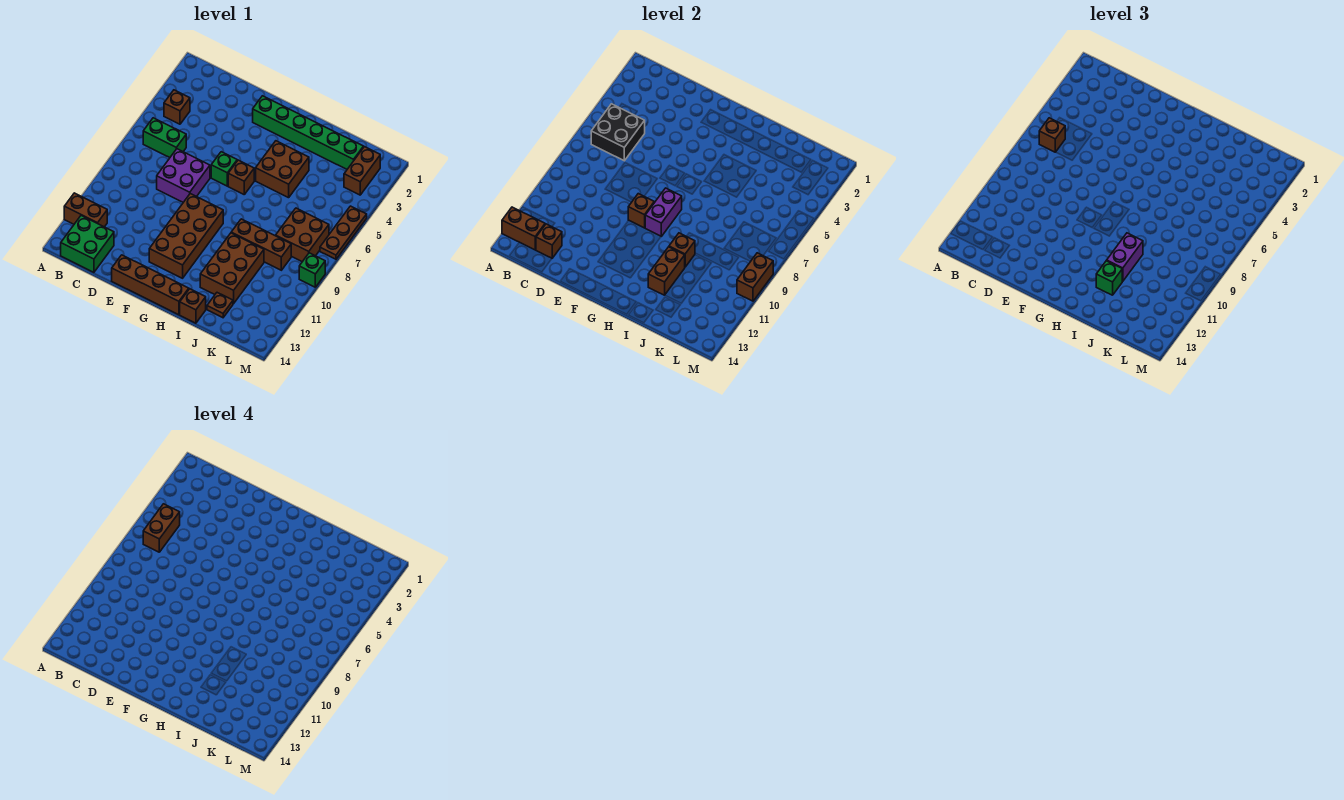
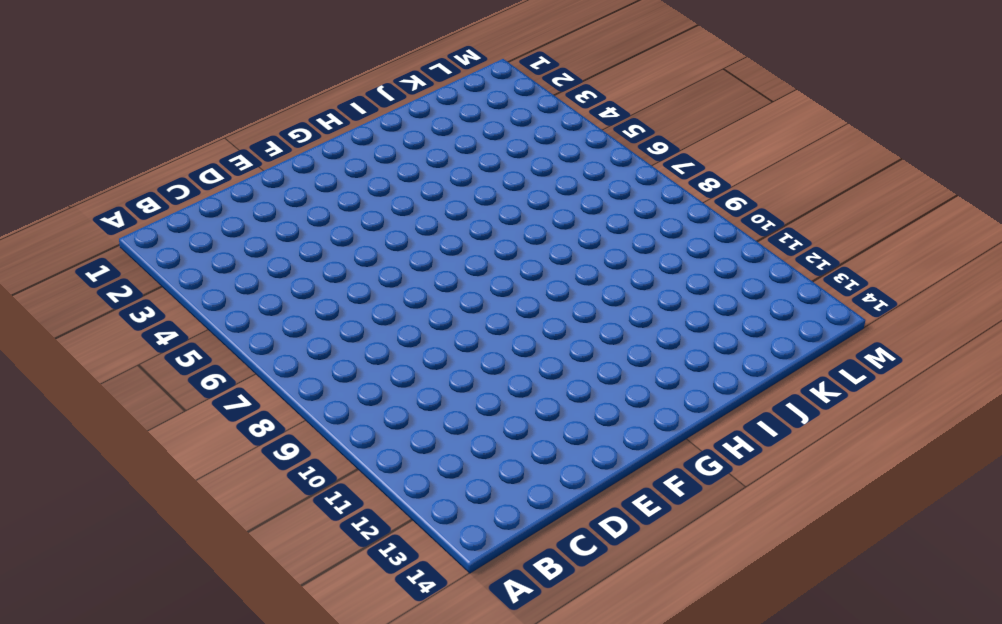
none -> brown 1x2 brick [64,193,107,227]
none -> brown 1x1 brick [164,90,190,124]
none -> green 1x2 brick [143,118,186,157]
none -> green 2x2 brick [61,216,114,272]

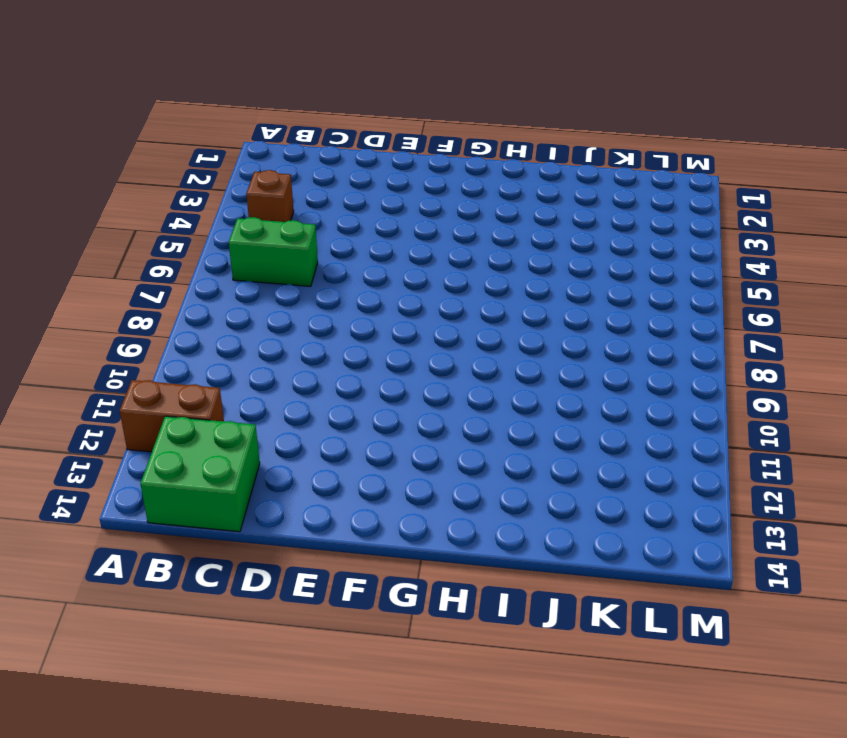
none -> purple 2x2 brick [157,149,210,202]
none -> brown 1x4 brick [112,255,189,315]
none -> green 1x6 brick [253,96,363,169]
none -> green 1x1 brick [211,152,237,186]

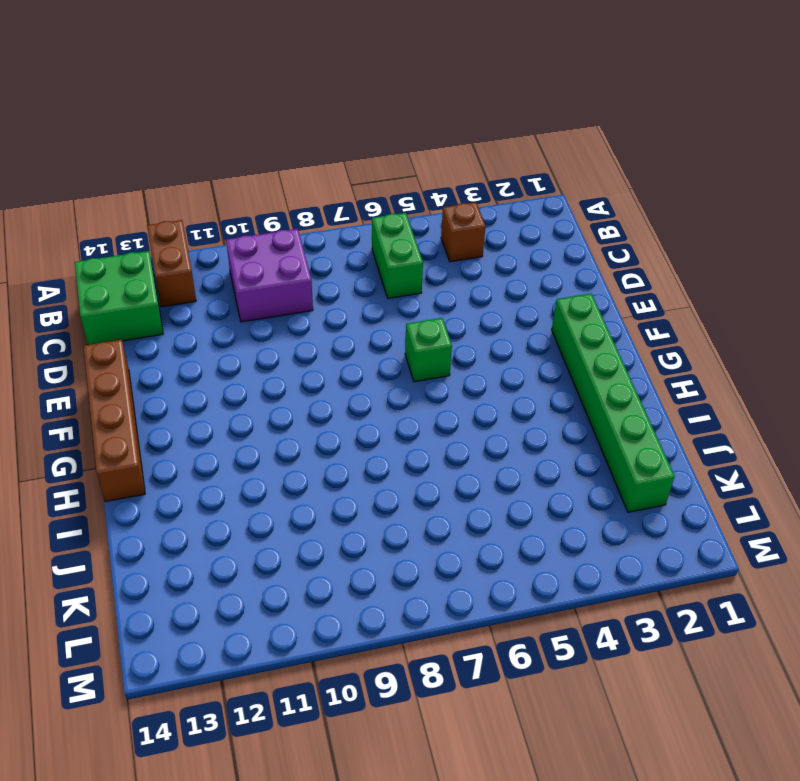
purple 2x2 brick [226,229,313,322] -> purple 2x2 brick moved to [157,149,210,202]
none -> brown 2x4 brick [149,194,223,278]
none -> brown 1x1 brick [228,160,254,194]
none -> brown 2x2 brick [256,141,309,198]
none -> brown 1x3 brick [231,219,291,270]

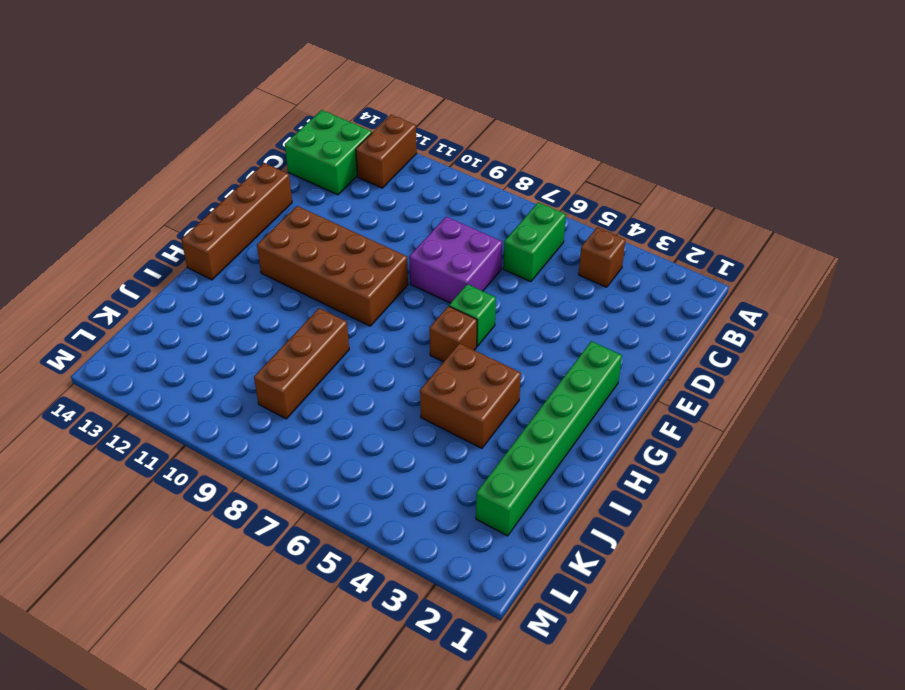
none -> brown 2x3 brick [200,233,264,304]
none -> brown 1x1 brick [180,289,206,323]
none -> brown 1x1 plate [207,293,233,318]
none -> brown 2x2 brick [276,208,329,262]

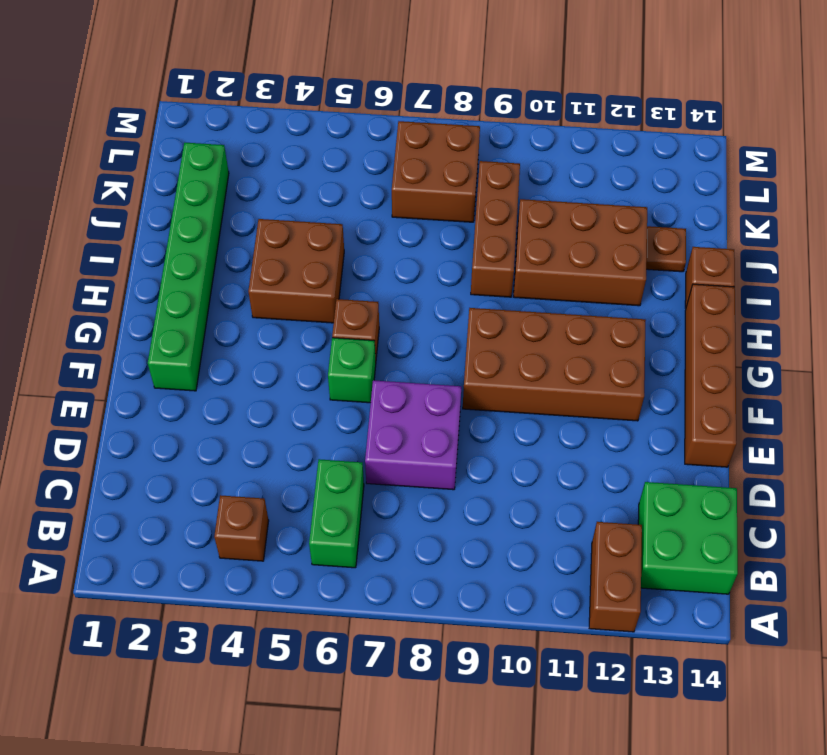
none -> brown 1x2 brick [344,147,380,195]
none -> brown 1x3 plate [320,206,367,259]
none -> green 1x1 brick [299,253,325,287]
none -> brown 1x2 brick [502,207,545,250]

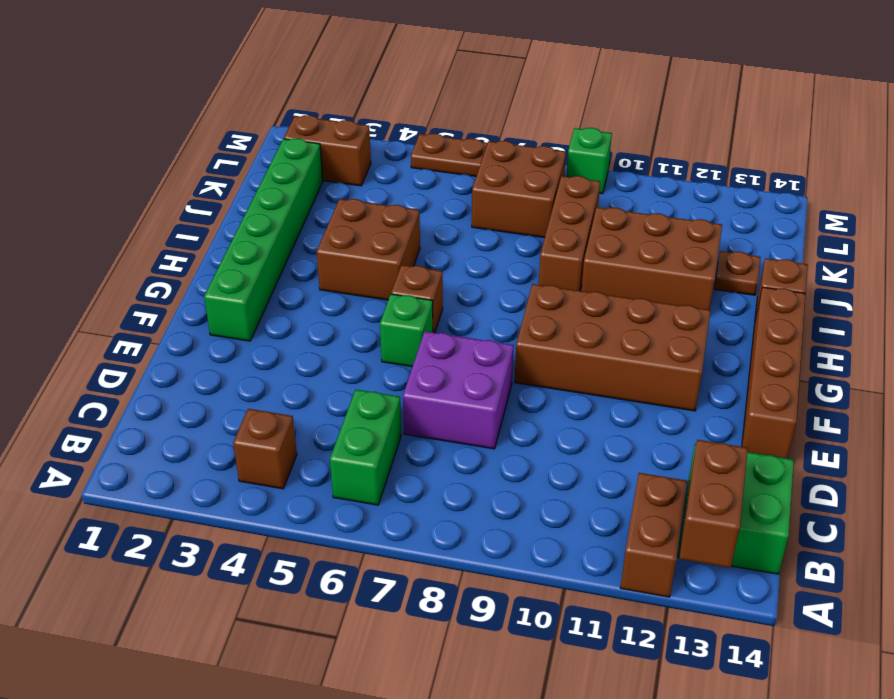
none -> black 2x2 brick [591,104,645,161]
none -> brown 1x1 brick [536,224,562,258]
none -> brown 1x1 brick [628,194,654,228]
none -> purple 1x2 brick [645,188,682,236]

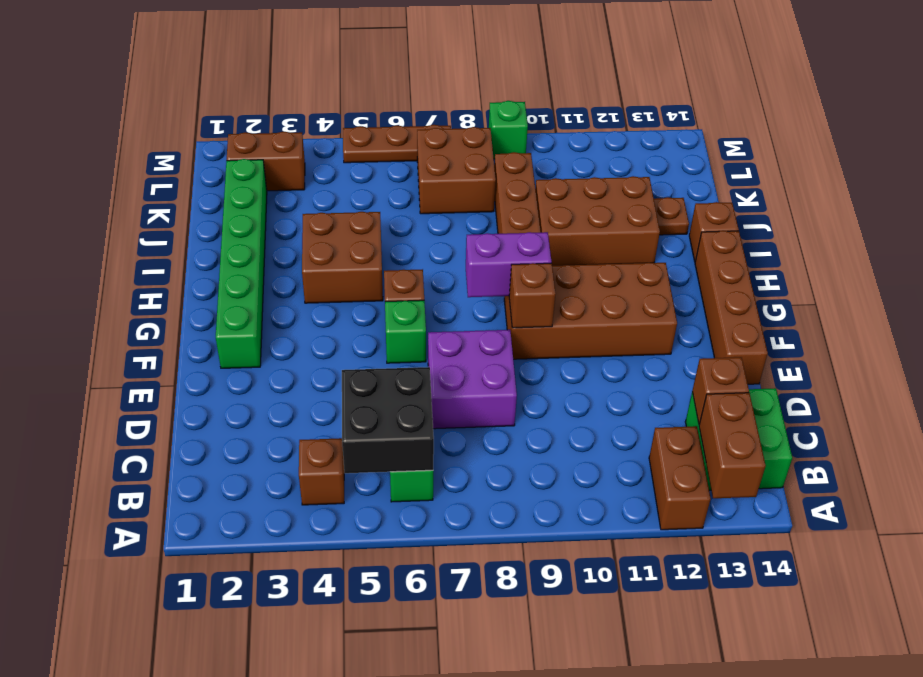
none -> brown 1x1 brick [669,233,695,267]
none -> brown 1x2 brick [648,247,685,295]
none -> brown 1x2 brick [737,253,773,301]
none -> brown 1x1 brick [1039,118,1065,152]

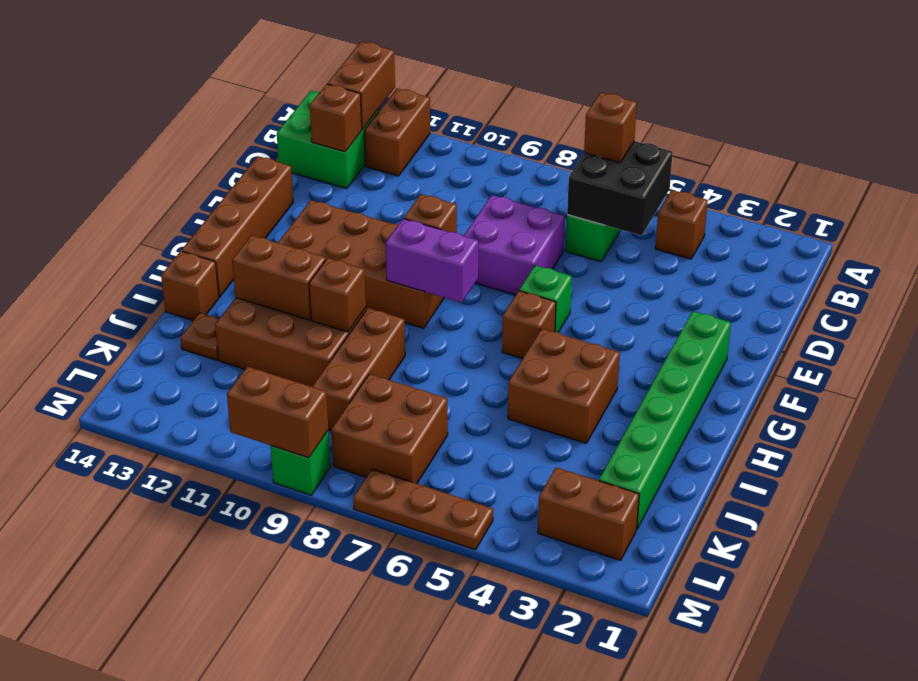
none -> purple 1x2 brick [1107,233,1143,282]
none -> green 1x1 brick [1096,261,1122,295]
none -> brown 1x2 brick [143,504,180,552]

